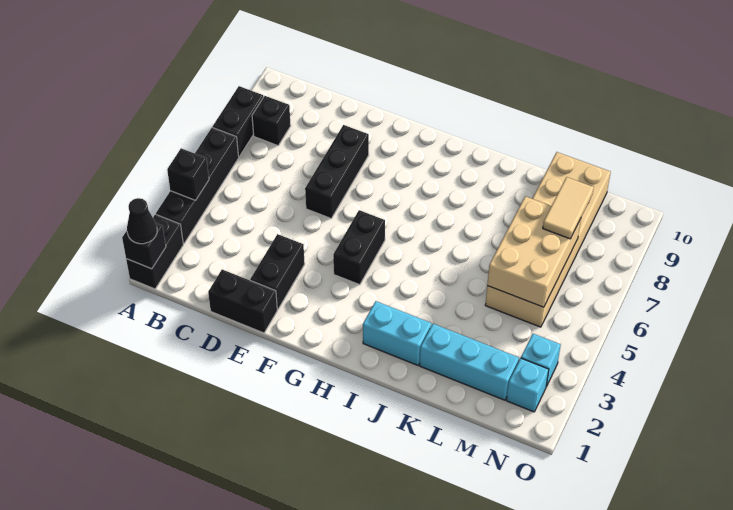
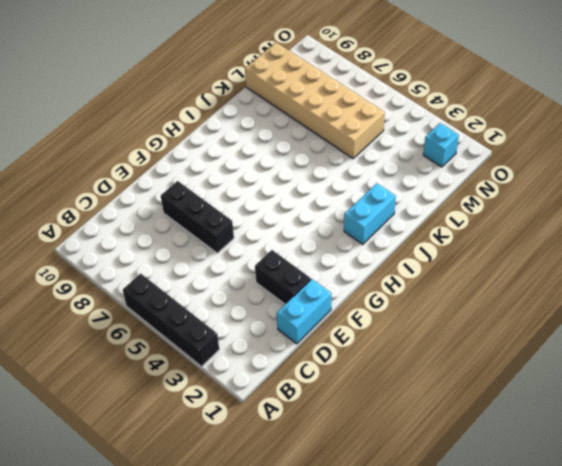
cyan 1x2 brick [277,279,331,344] -> black 1x2 brick [208,269,277,333]
none -> black 1x2 brick [126,214,183,289]
none -> black 1x2 brick [213,86,263,156]
none -> black 1x1 brick [252,96,291,146]

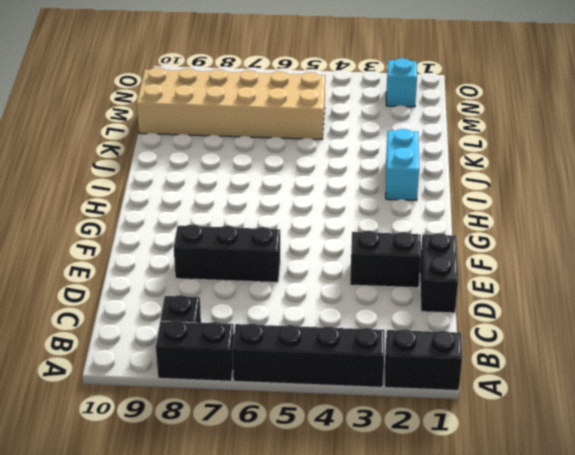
none -> black 1x2 brick [333,210,385,285]
none -> cyan 1x3 brick [420,324,519,400]
none -> cyan 1x1 brick [521,334,561,387]

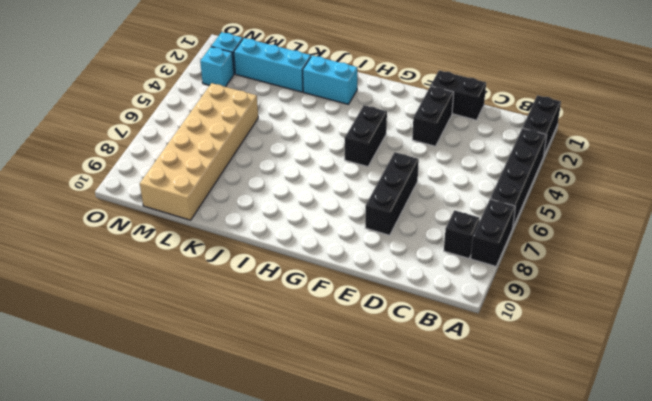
none -> black 1x1 brick [122,223,166,269]
none -> black 1x1 brick [167,148,209,200]
none -> tan 2x3 brick [487,196,581,307]

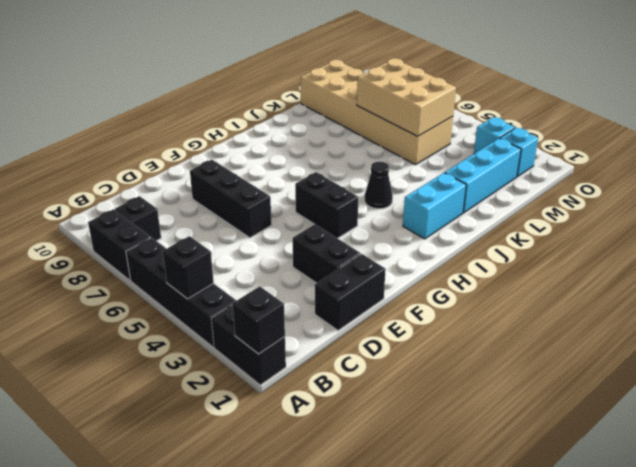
black 1x1 cone [365,162,393,209] -> black 1x1 cone moved to [127,198,157,244]
none -> tan 1x2 tile [543,177,594,239]

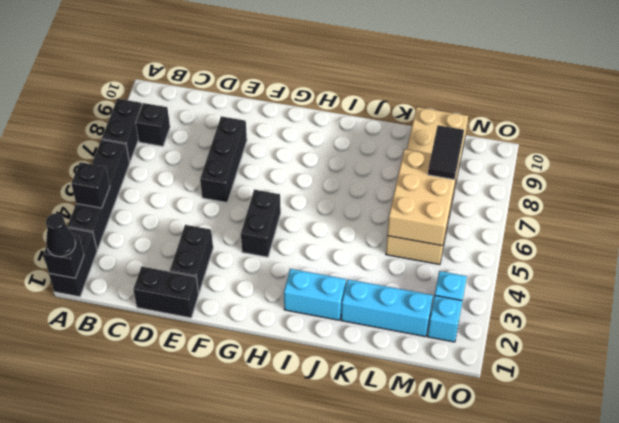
black 1x2 tile [428,125,464,180] -> tan 1x2 tile [543,177,594,239]

